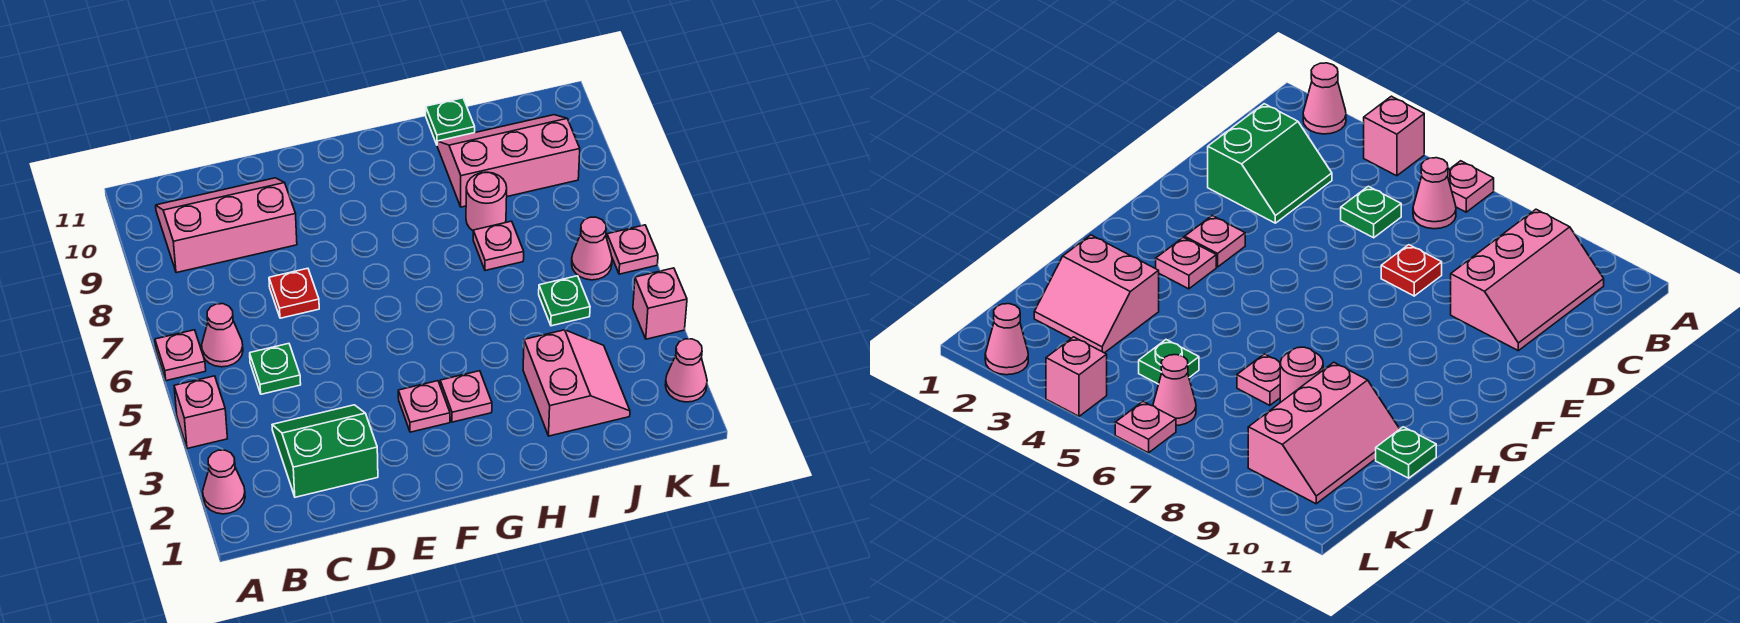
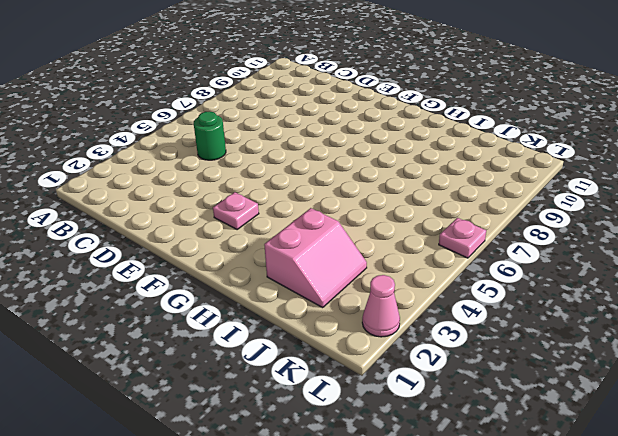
green 1x1 round brick [194,112,226,160] -> green 1x1 plate [250,344,301,394]
none -> pink 1x1 cone [203,450,245,514]
none -> pink 1x1 brick [174,376,228,449]
none -> pink 1x1 plate [155,330,206,381]

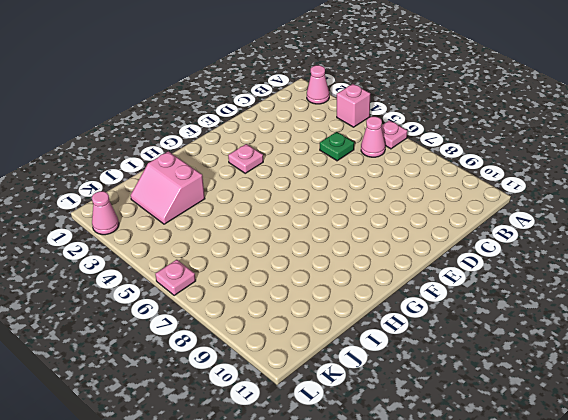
none -> pink 2x3 slope [156,178,297,273]
none -> green 2x2 slope [272,405,378,497]
none -> red 1x1 plate [269,268,319,318]

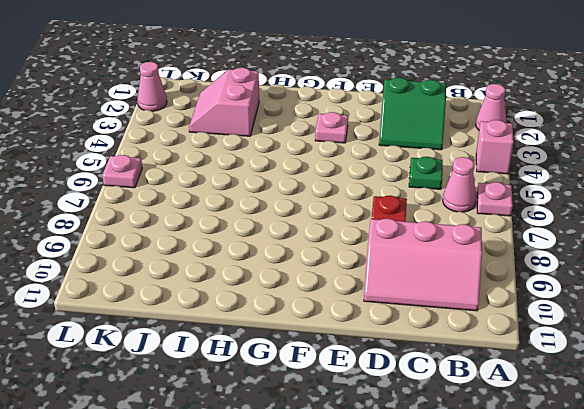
none -> pink 1x1 plate [440,371,492,422]
none -> pink 1x1 plate [473,221,524,271]
none -> pink 1x1 round brick [466,172,507,231]

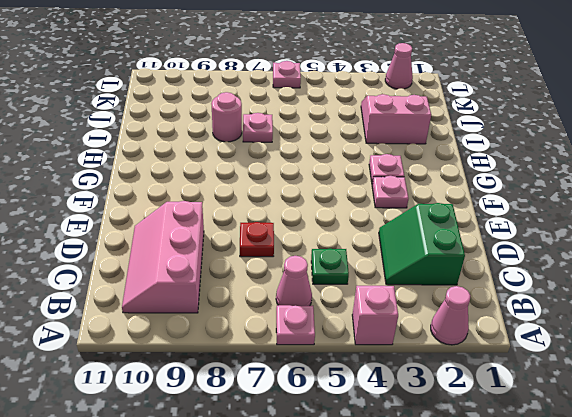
none -> pink 2x3 slope [437,115,580,207]
none -> green 1x1 plate [426,98,475,145]
none -> green 1x1 plate [539,276,590,326]

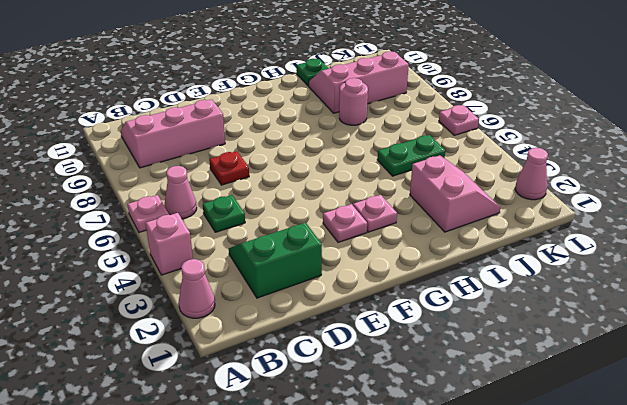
green 1x2 plate [377,135,445,176] -> green 1x1 plate [539,276,590,326]
none -> pink 1x1 plate [473,221,524,271]
none -> pink 1x1 cone [572,217,612,280]
none -> pink 1x1 brick [633,268,687,339]

